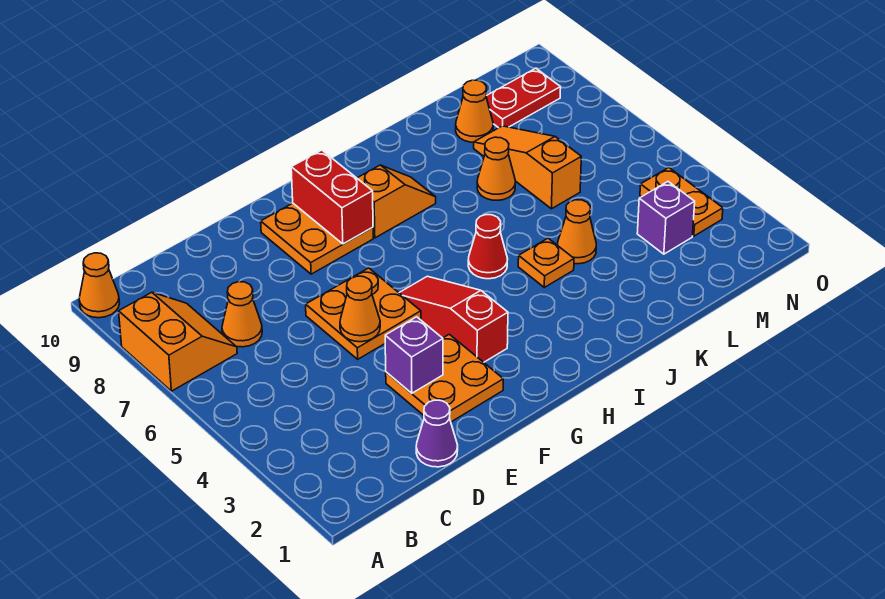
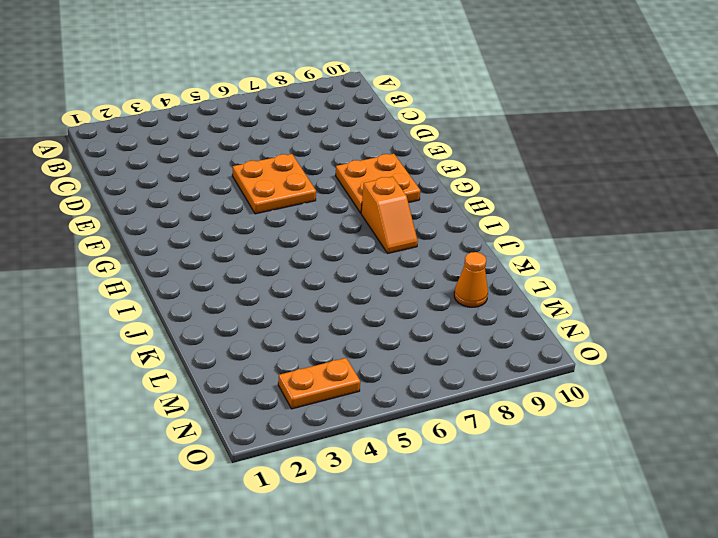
none -> orange 2x2 slope [119,292,237,391]
none -> orange 1x1 cone [79,253,119,318]
none -> orange 1x1 cone [222,282,262,347]

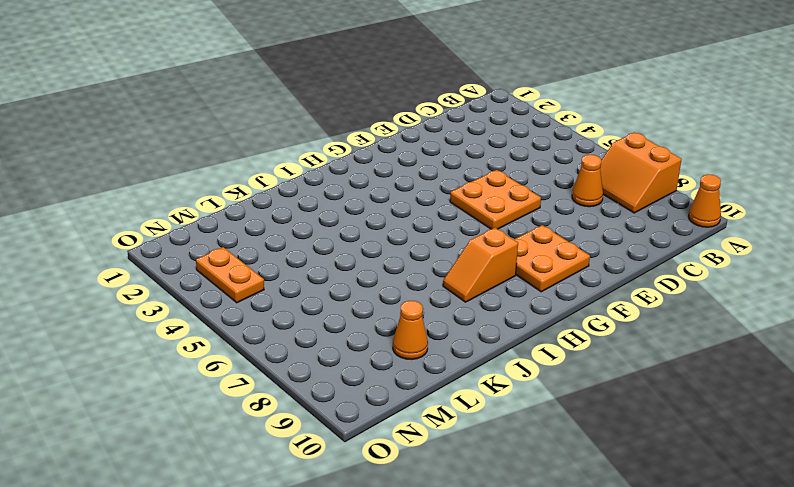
none -> purple 1x1 cone [416,400,458,467]
none -> orange 2x2 plate [386,334,503,422]
none -> red 1x3 slope [399,276,508,362]

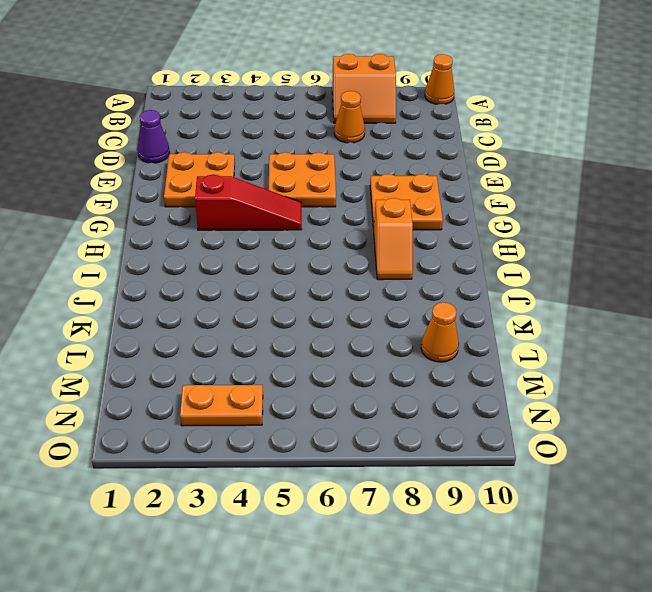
none -> red 1x1 cone [468,215,508,279]
none -> orange 1x1 plate [518,238,574,287]
none -> orange 1x1 cone [558,200,596,264]

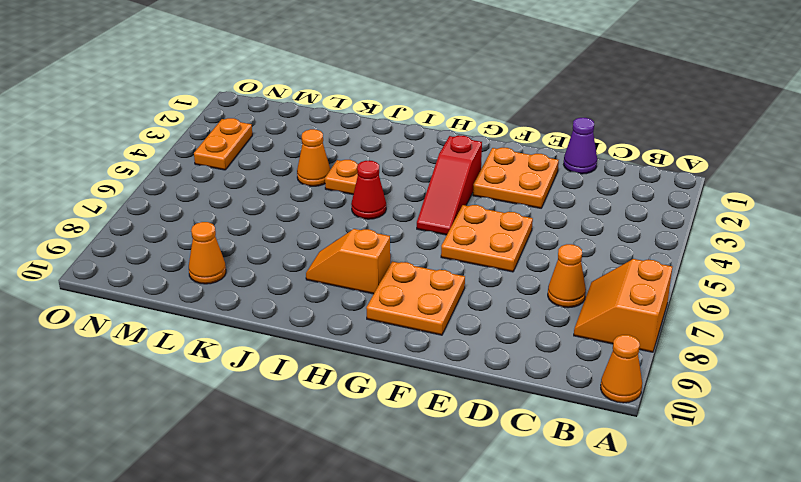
none -> orange 1x1 cone [477,137,515,200]
none -> orange 1x3 slope [474,126,581,209]
none -> purple 1x1 brick [637,182,695,254]

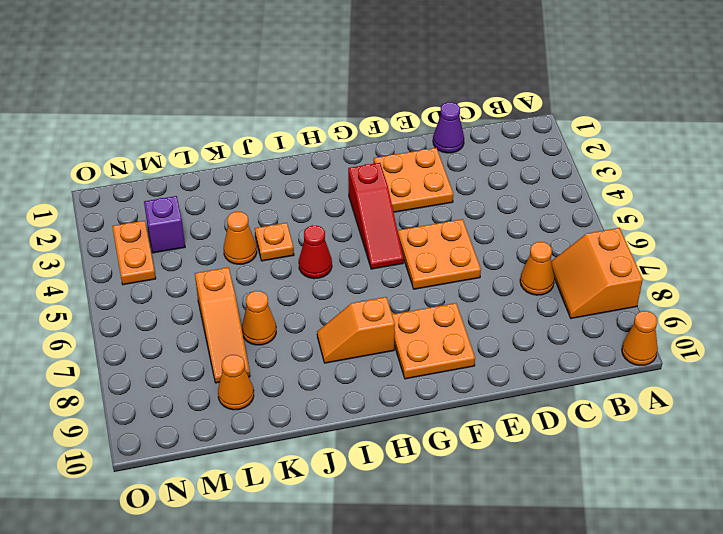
none -> red 1x2 plate [486,68,561,128]
none -> purple 1x1 brick [385,317,443,393]
none -> orange 1x1 cone [340,276,380,342]

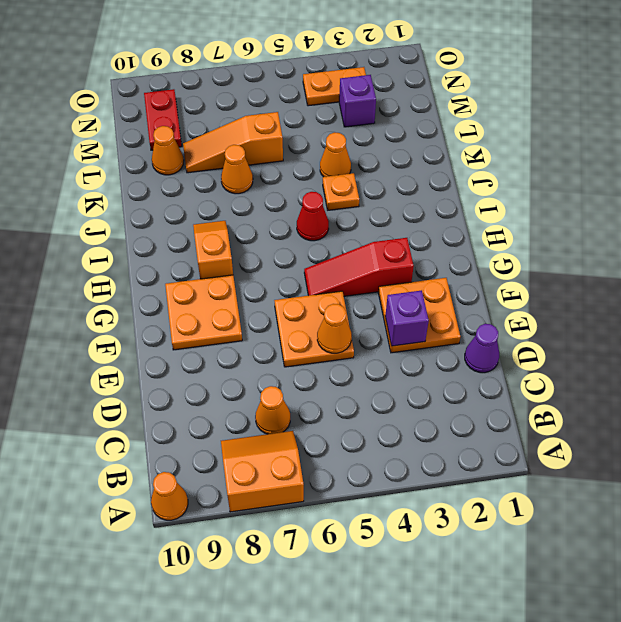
none -> red 1x2 brick [291,150,373,244]

